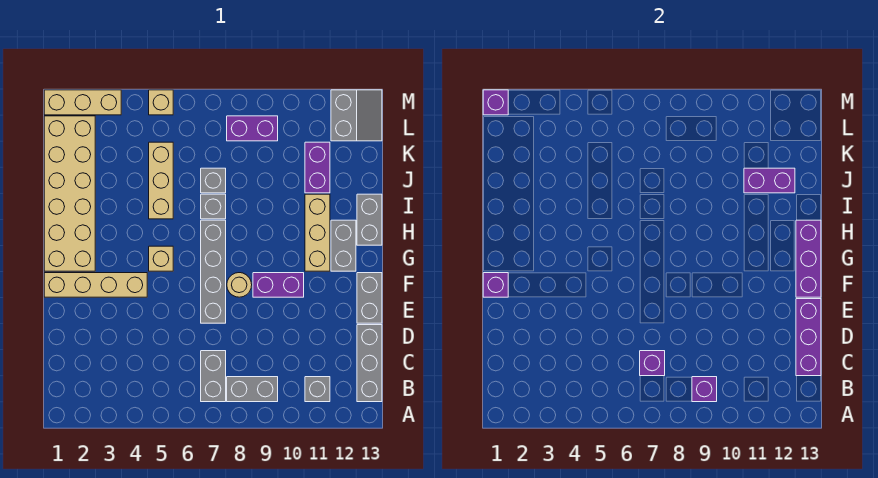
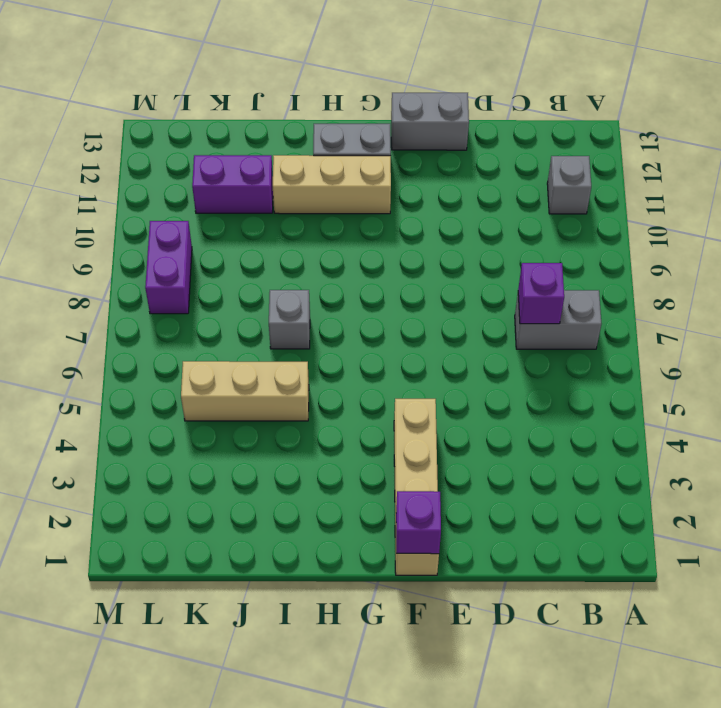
none -> grey 1x2 brick [227,377,278,402]
none -> grey 1x3 brick [357,325,382,402]
none -> grey 1x4 brick [201,220,226,323]

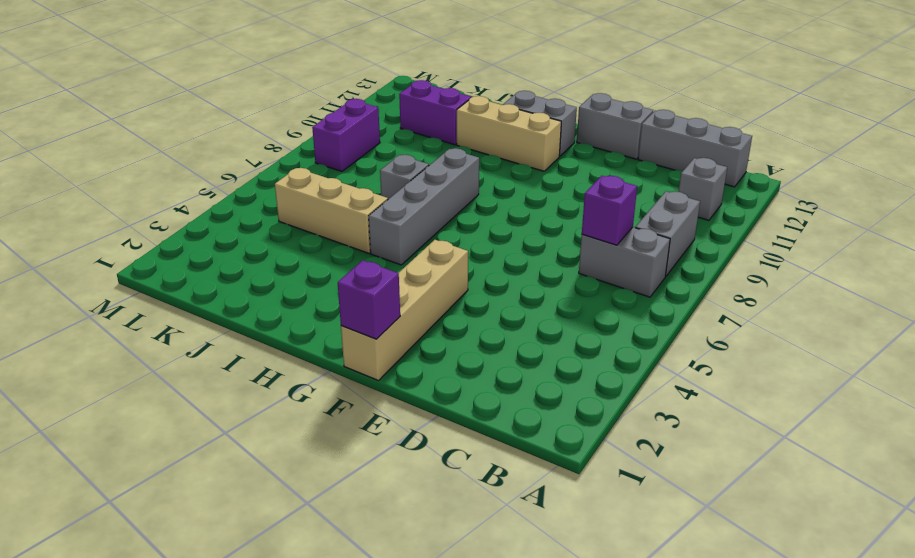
grey 1x4 brick [369,148,479,265] -> grey 1x4 brick turned to [201,220,226,323]
none -> tan 1x1 round brick [227,273,252,297]
none -> purple 1x2 brick [253,273,304,297]
none -> tan 2x6 brick [44,116,95,271]

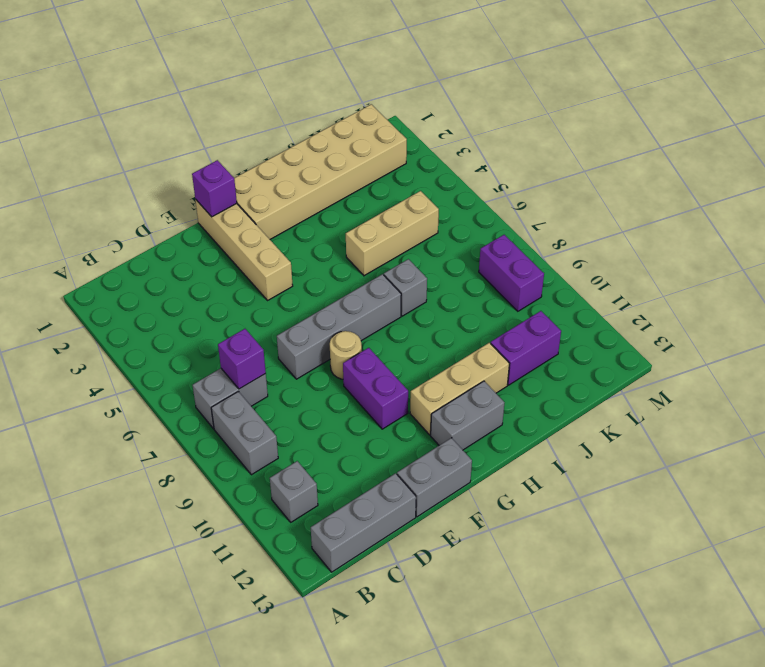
none -> tan 1x1 brick [149,246,173,271]
none -> grey 1x2 brick [357,194,382,245]
none -> grey 1x1 brick [201,168,226,193]

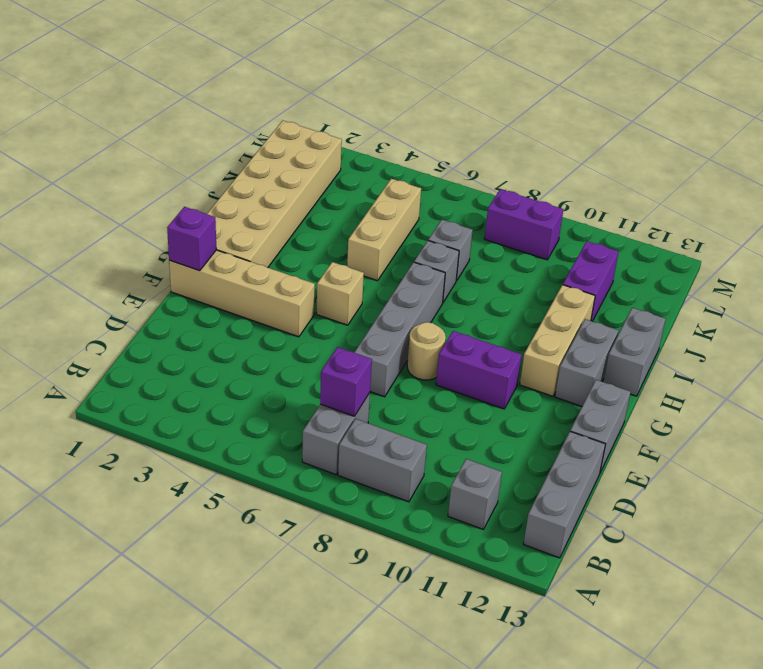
none -> grey 2x2 slope [331,90,382,141]
none -> tan 1x3 brick [44,90,121,115]
none -> tan 1x1 brick [149,90,173,115]

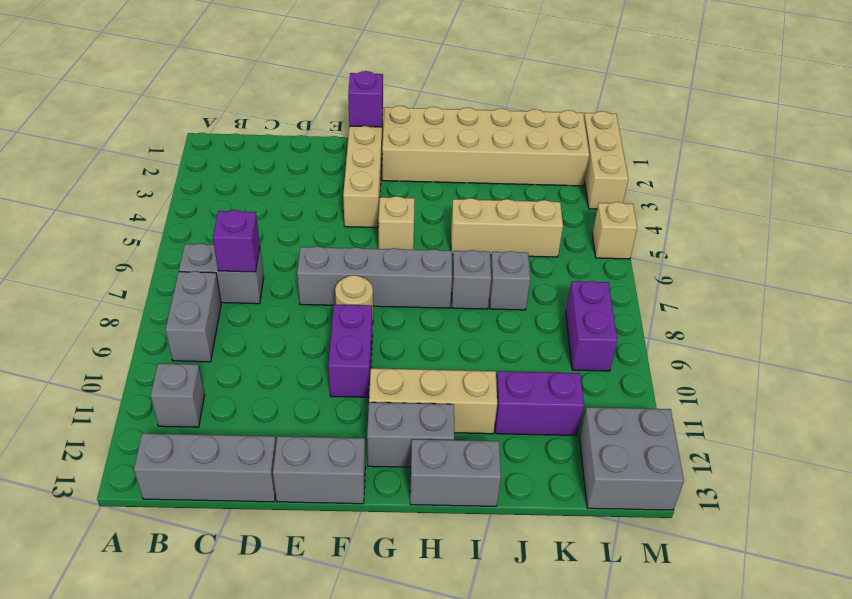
grey 2x2 brick [579,407,684,510] -> grey 2x2 slope [331,90,382,141]
none -> purple 1x1 brick [692,377,717,402]
none -> purple 1x3 brick [796,299,821,376]
none -> purple 1x3 brick [796,220,821,297]

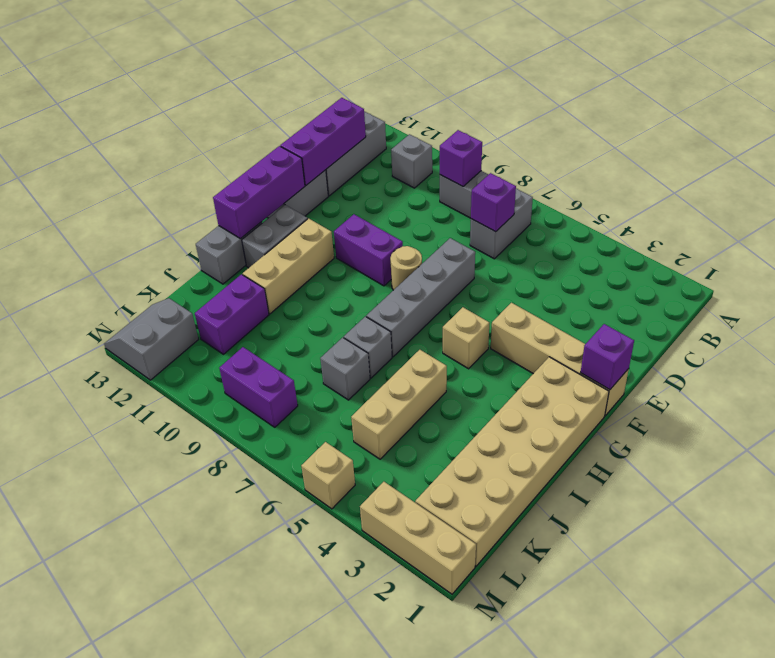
none -> purple 1x2 brick [744,168,795,193]
none -> purple 1x1 brick [483,90,508,115]

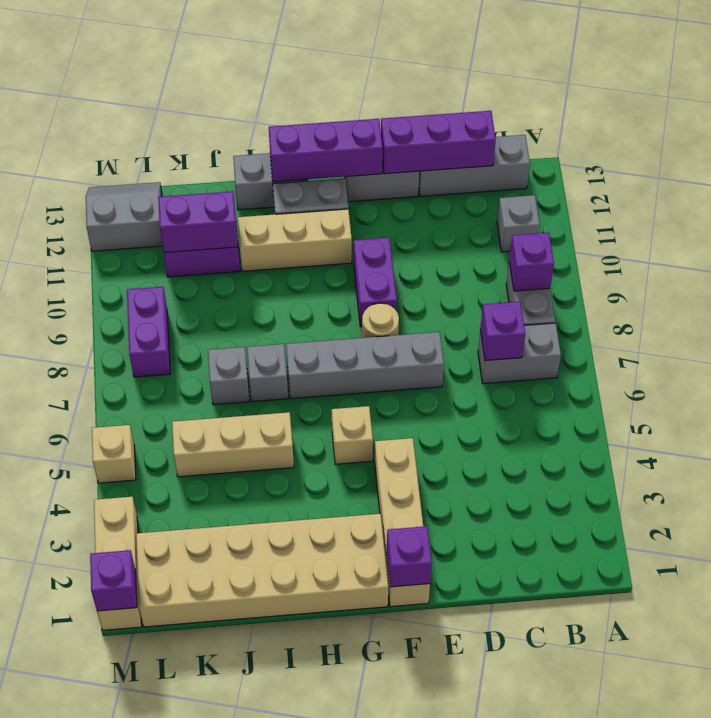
purple 1x2 brick [158,191,238,252] -> purple 1x2 brick turned to [744,168,795,193]

